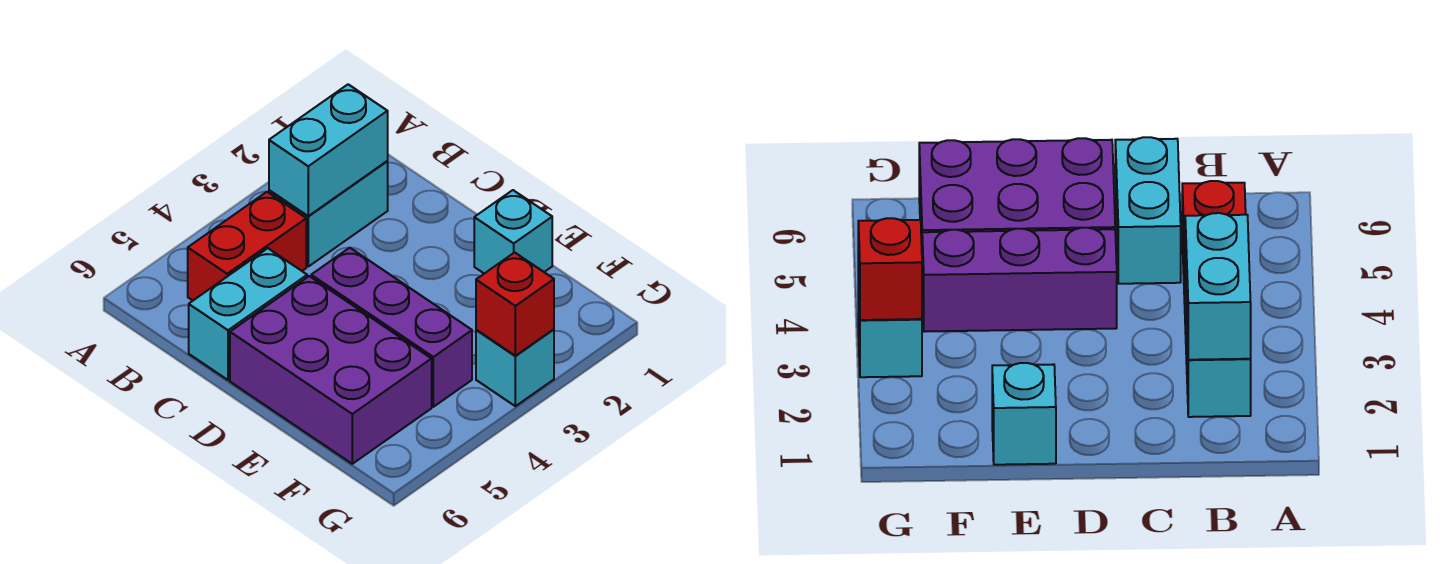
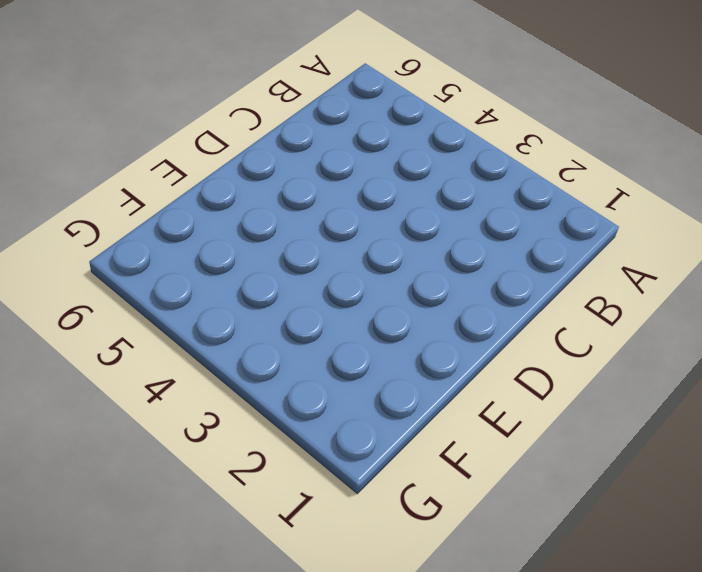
none -> cyan 1x2 brick [269,161,388,266]
none -> red 1x2 brick [188,192,306,300]

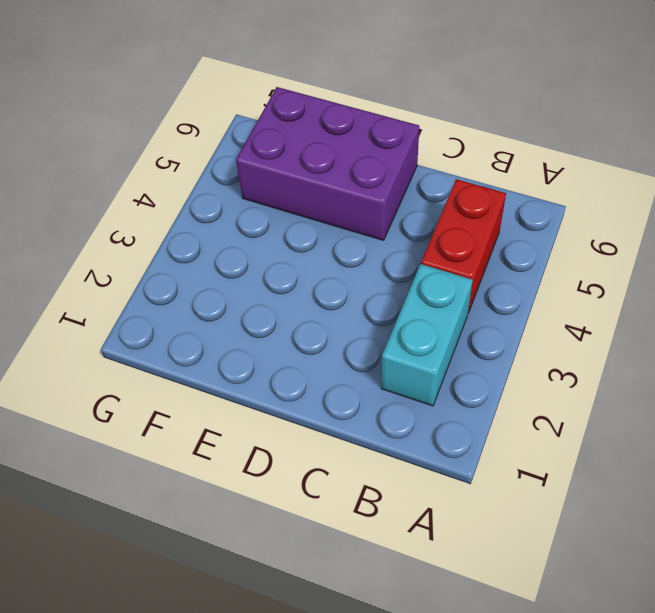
none -> cyan 1x2 brick [189,248,307,380]
none -> purple 1x3 brick [311,248,472,407]

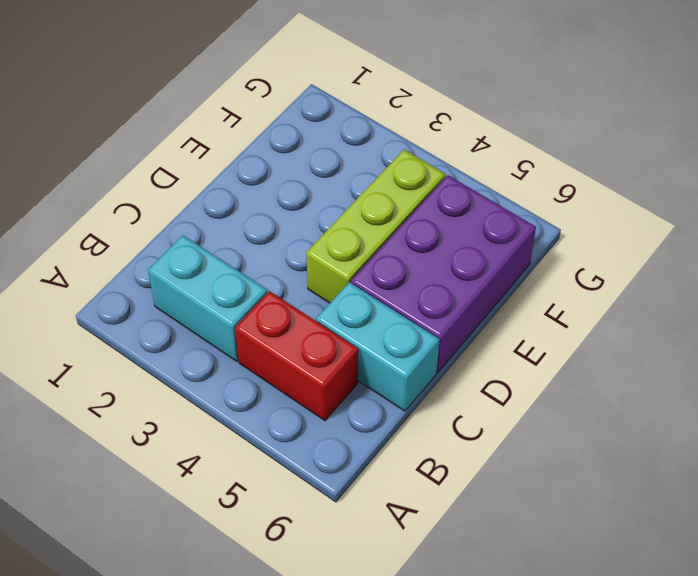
lime 1x3 brick [306,150,446,303] -> purple 1x3 brick [311,248,472,407]
none -> cyan 1x1 brick [474,190,552,274]
none -> cyan 1x1 brick [476,329,554,406]

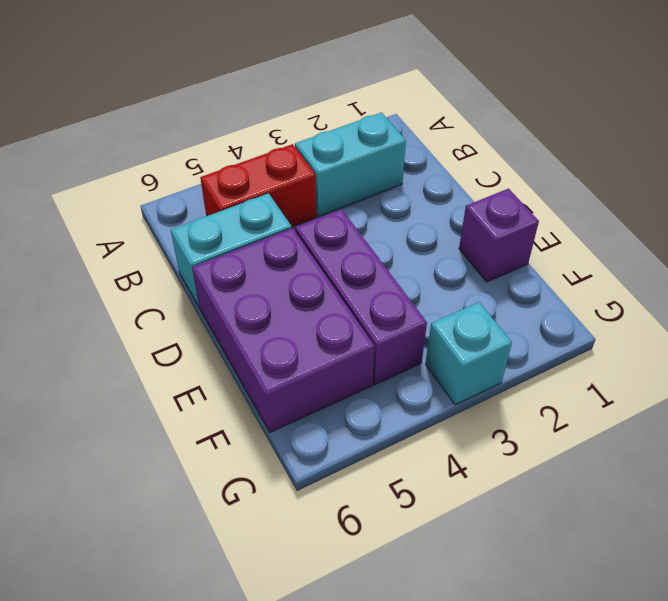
purple 1x1 brick [459,189,539,282] -> cyan 1x1 brick [474,190,552,274]
none -> cyan 1x2 brick [269,84,388,216]
none -> red 1x1 brick [476,252,554,356]

